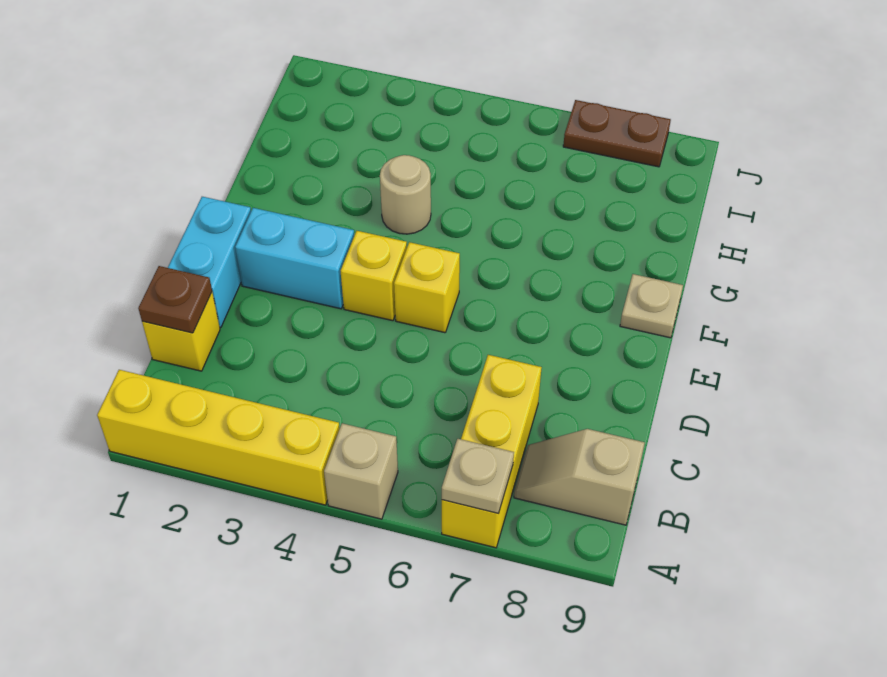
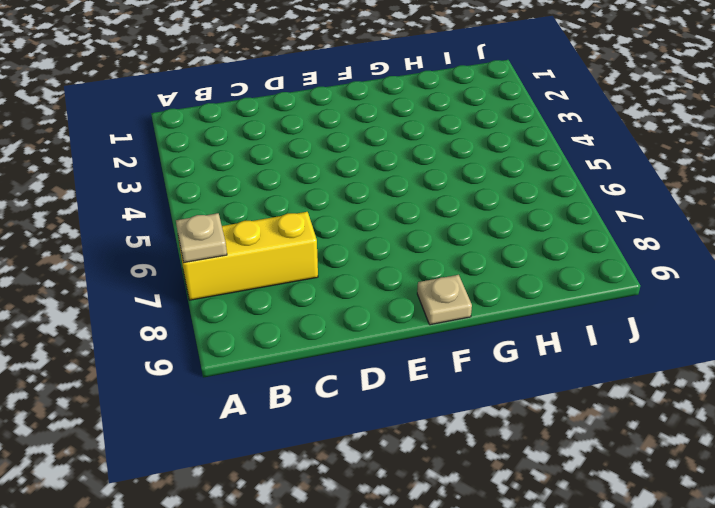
none -> yellow 1x4 brick [97,370,340,505]
none -> tan 1x1 brick [324,423,398,519]
none -> tan 1x2 slope [514,429,645,525]

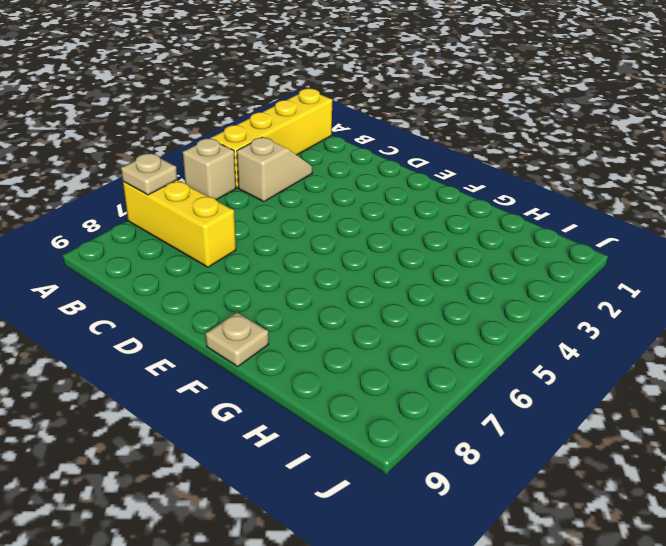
tan 1x2 slope [237,137,312,202] -> tan 1x2 slope moved to [514,429,645,525]
none -> yellow 1x1 brick [142,292,220,371]
none -> cyan 1x2 brick [168,197,251,328]
none -> cyan 1x2 brick [235,208,354,309]

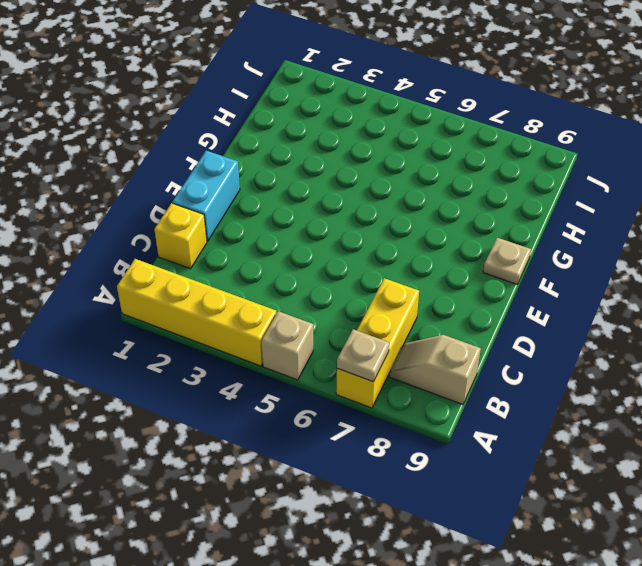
none -> cyan 1x2 brick [235,208,354,309]
none -> yellow 1x1 brick [341,231,407,321]
none -> yellow 1x1 brick [394,242,460,333]

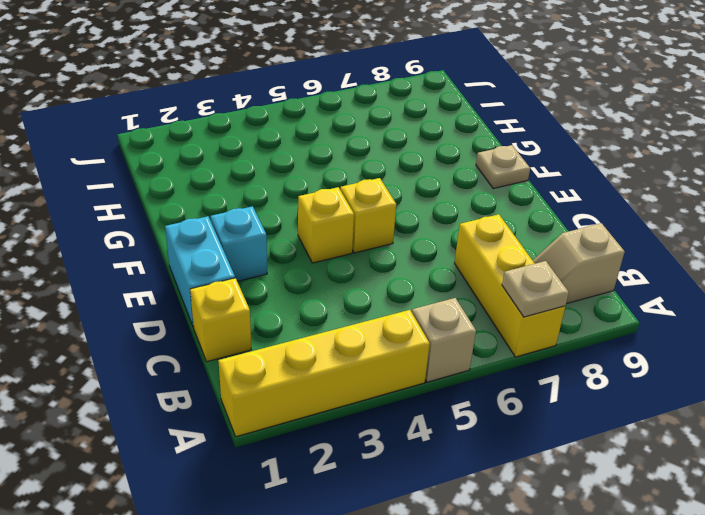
cyan 1x1 brick [211,206,267,281] -> cyan 1x2 brick [235,208,354,309]
none -> tan 1x1 round brick [380,155,431,234]
none -> brown 1x2 plate [563,100,671,167]
none -> brown 1x1 plate [138,266,212,333]

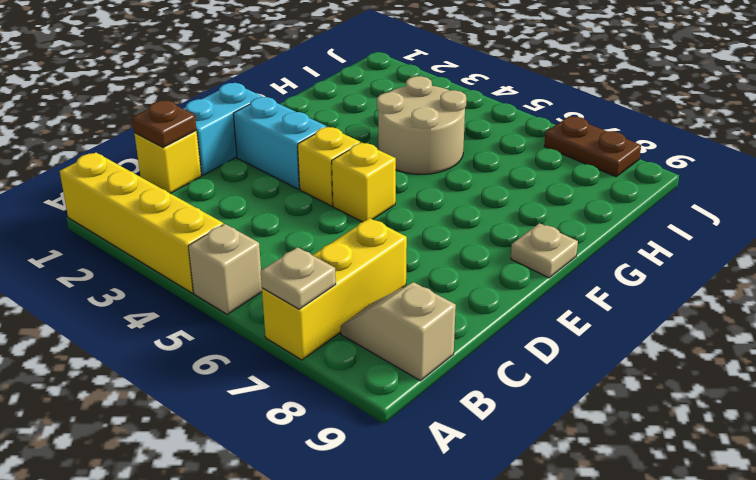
tan 2x2 round brick [377,76,467,174] -> tan 1x1 round brick [380,155,431,234]

